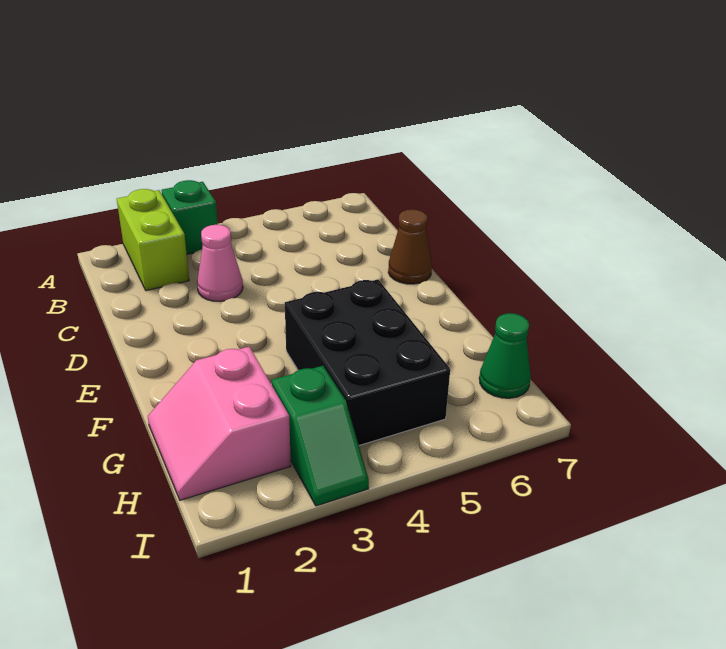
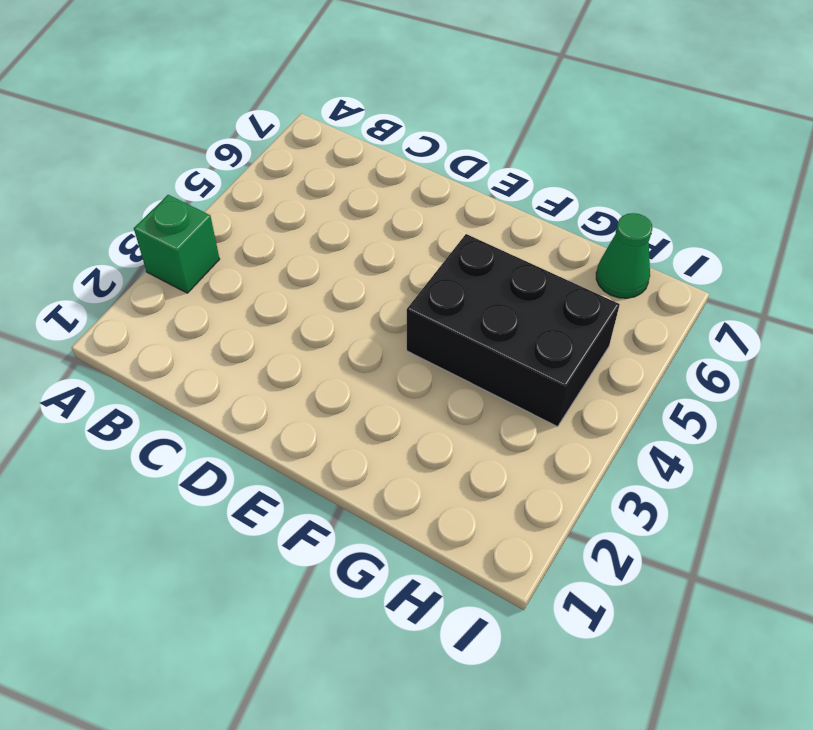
none -> lime 1x2 brick [117,189,189,291]
none -> pink 1x1 cone [197,225,243,302]

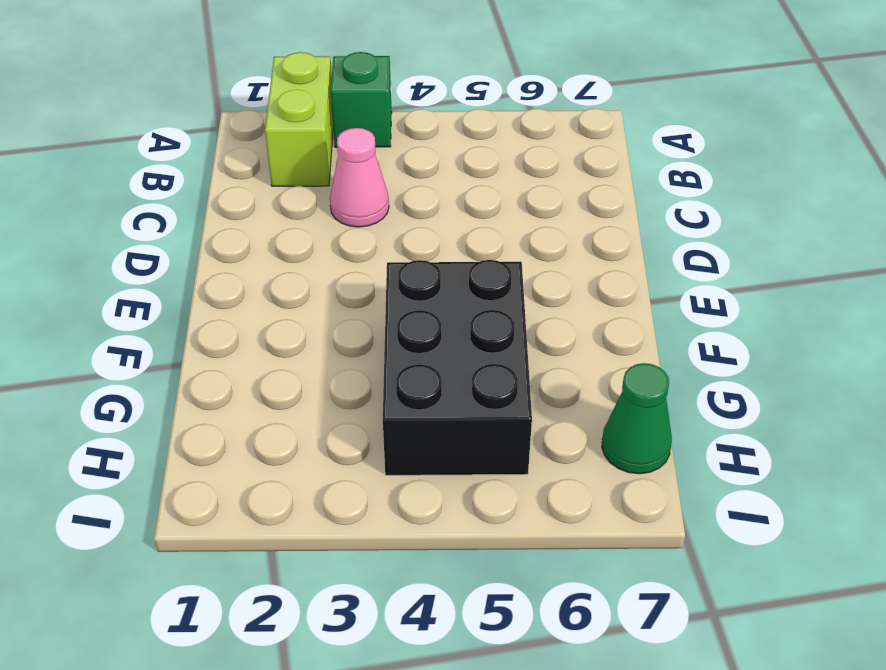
none -> brown 1x1 cone [388,209,432,284]
none -> pink 2x2 slope [148,347,291,500]

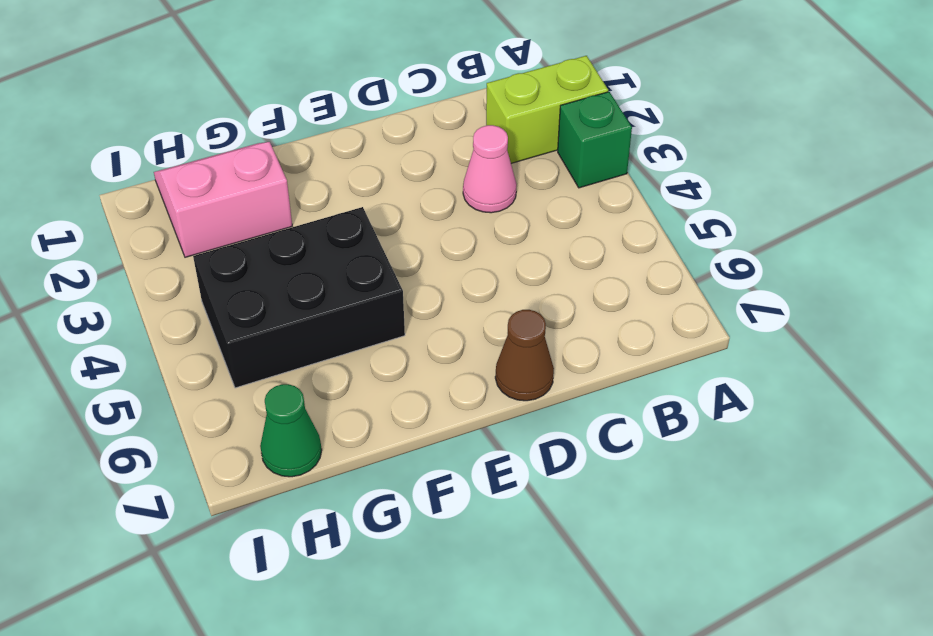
none -> green 1x2 slope [272,366,369,506]

